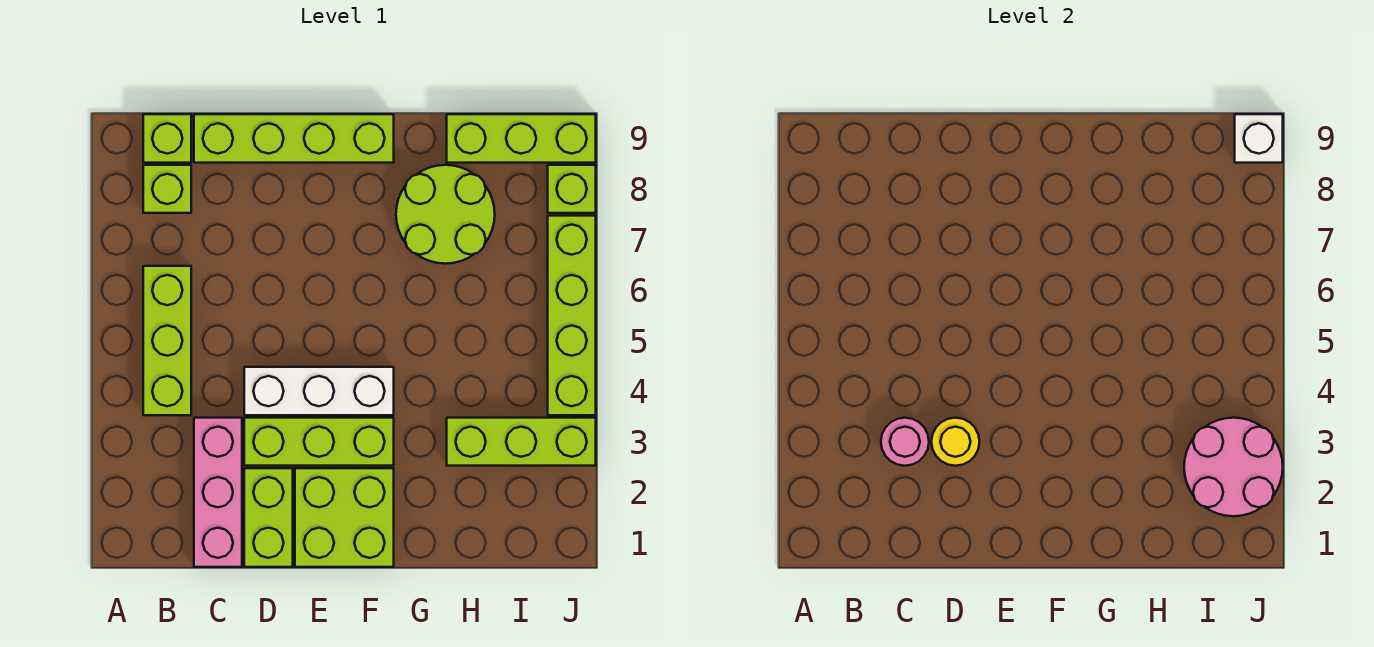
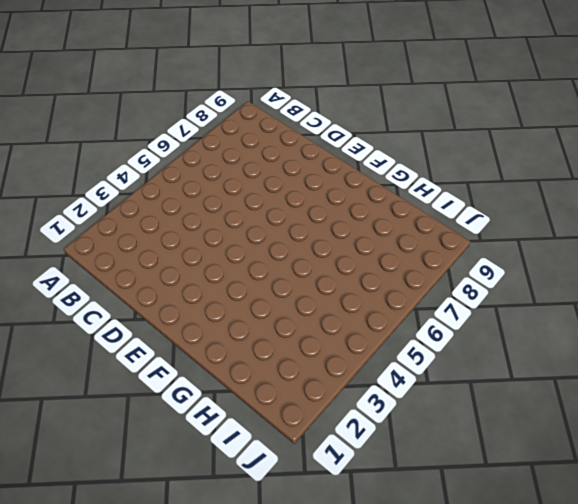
none -> lime 1x3 brick [143,266,191,415]
none -> lime 1x1 brick [143,165,191,213]
none -> lime 1x1 brick [143,114,191,163]

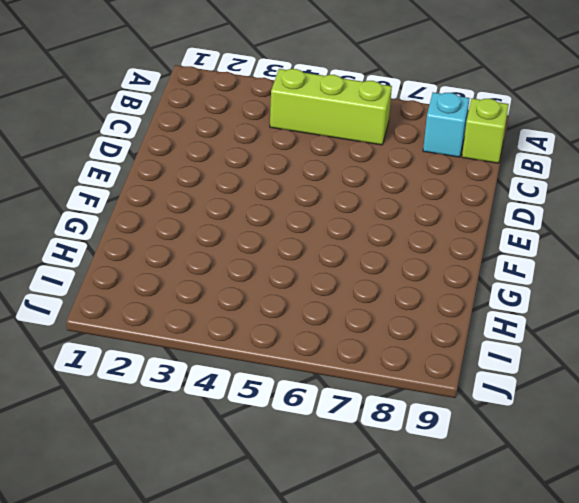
cyan 1x1 brick [423,92,470,157] -> lime 1x1 brick [143,165,191,213]
none -> pink 1x3 brick [194,418,242,567]
none -> lime 1x4 brick [194,114,394,163]
none -> lime 1x2 brick [244,468,293,567]

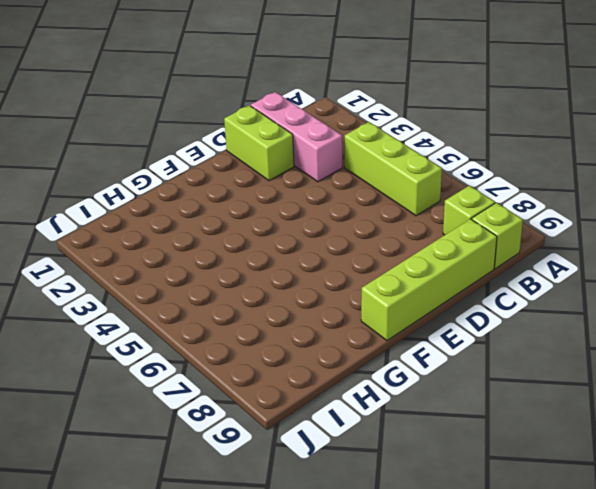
none -> lime 1x3 brick [244,418,394,466]
none -> white 1x3 brick [244,367,394,415]
none -> lime 2x2 brick [295,468,394,567]

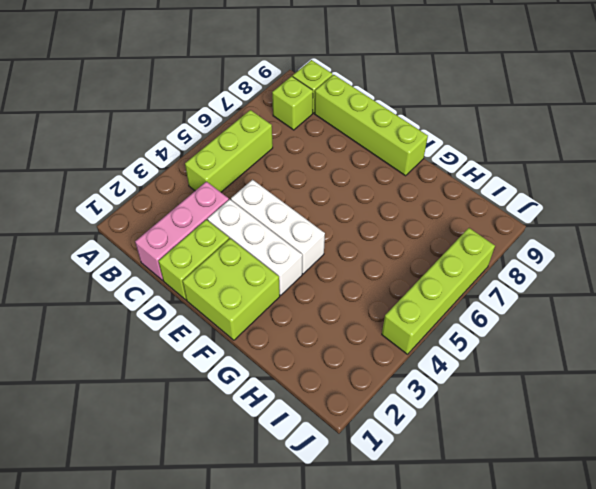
white 1x3 brick [208,199,302,295] -> lime 1x3 brick [244,418,394,466]
none -> lime 2x2 round brick [396,165,495,264]
none -> lime 1x3 brick [447,418,596,466]
none -> lime 1x3 brick [447,114,596,163]

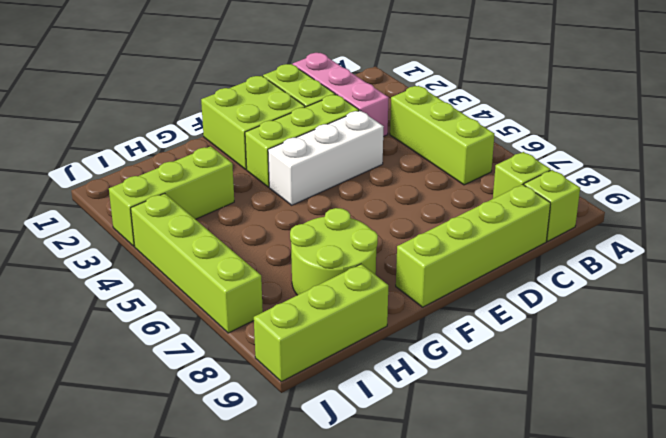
none -> lime 1x1 brick [548,165,596,213]
none -> pink 1x1 round brick [881,418,929,466]
none -> yellow 1x1 round brick [931,418,980,466]

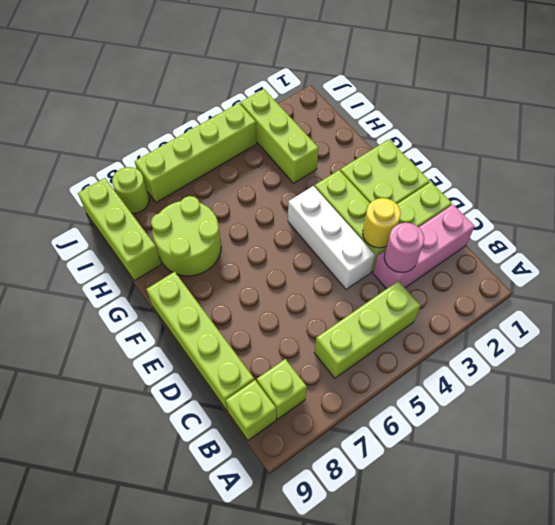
lime 1x1 round brick [112,167,149,213] -> lime 1x1 brick [548,165,596,213]
none -> pink 2x2 round brick [1184,418,1283,516]
none -> white 1x1 brick [1235,114,1283,163]

